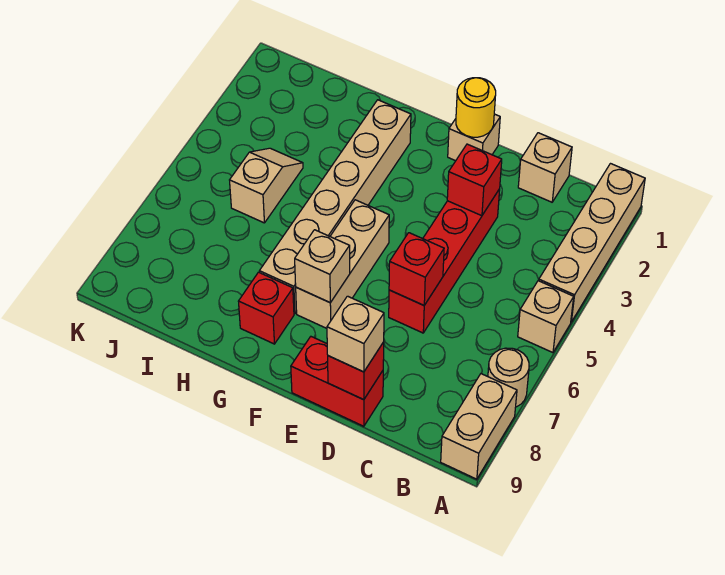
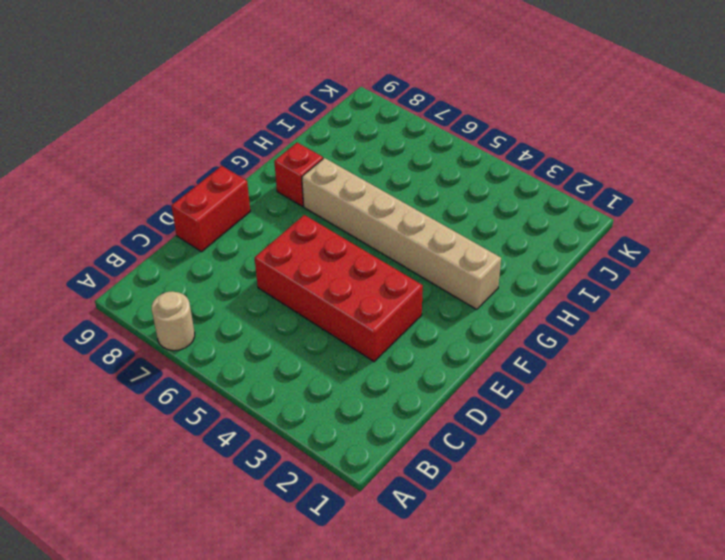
red 2x4 brick [255,215,423,362] -> red 1x4 brick [389,189,500,333]
none -> tan 1x4 brick [538,164,645,322]
none -> tan 1x1 brick [518,281,574,353]
none -> tan 1x2 brick [441,374,517,479]

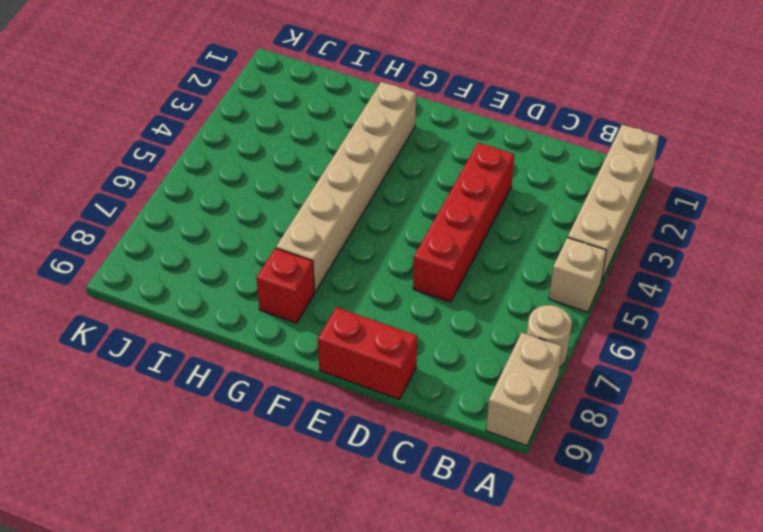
none -> tan 1x1 brick [518,133,572,202]
none -> tan 1x1 brick [448,114,500,161]
none -> tan 1x3 brick [296,200,389,328]

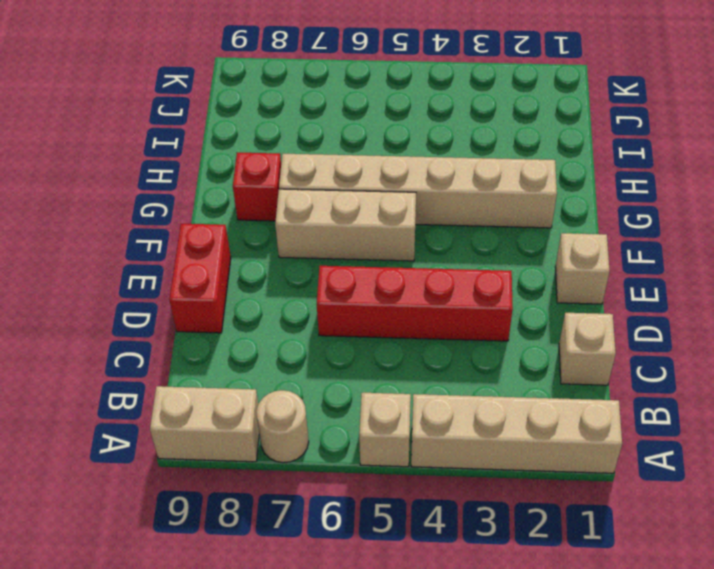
none -> tan 1x2 slope [230,148,303,223]
none -> red 1x1 brick [447,144,502,216]
none -> red 1x1 brick [389,233,444,305]

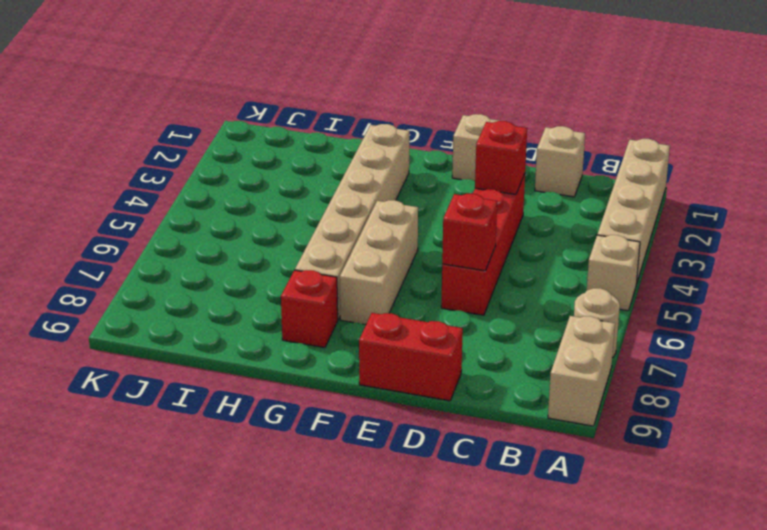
none -> tan 1x2 slope [230,148,303,223]
none -> red 1x1 brick [328,342,384,400]
none -> yellow 1x1 round brick [456,78,496,137]

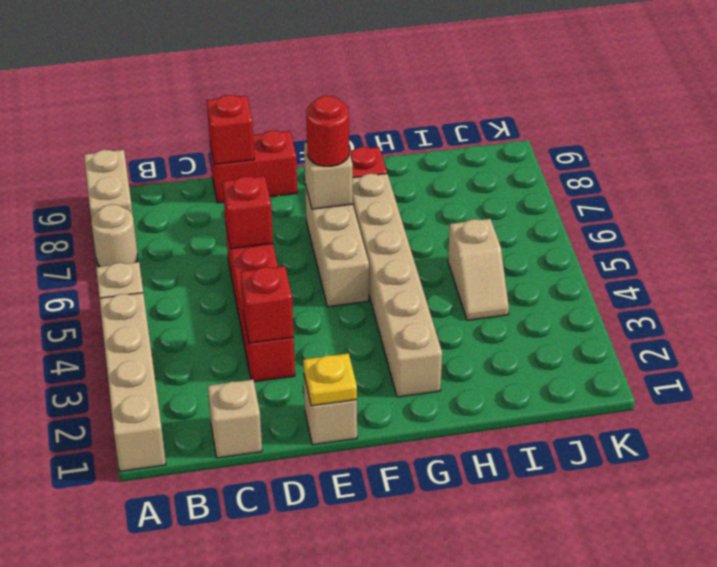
yellow 1x1 plate [303,353,357,406] -> yellow 1x1 round brick [456,78,496,137]
red 1x1 round brick [306,96,349,166] -> none
none -> tan 1x1 brick [327,296,384,372]

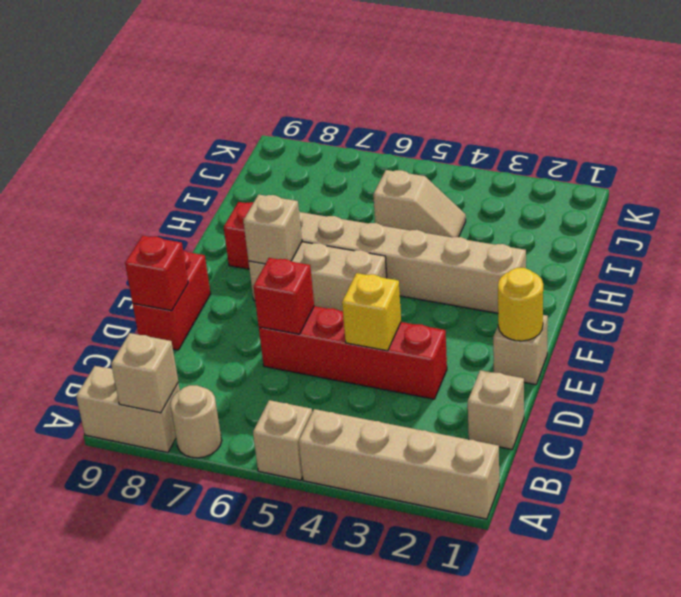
tan 1x1 brick [111,333,178,413] -> tan 1x1 brick moved to [327,296,384,372]
yellow 1x1 brick [342,273,401,351] -> none
none -> red 1x1 brick [447,144,502,216]

